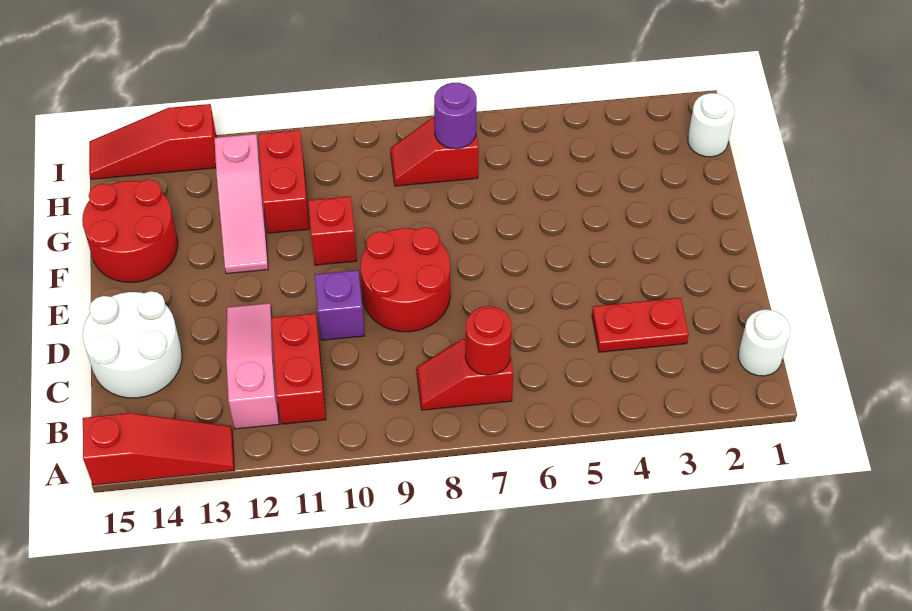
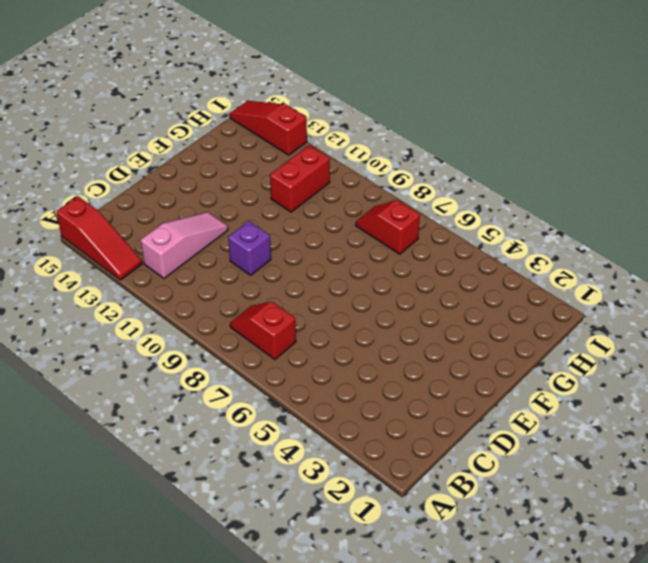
none -> white 1x1 round brick [738,310,790,376]
none -> red 1x2 brick [271,313,326,424]
none -> red 1x2 plate [592,298,689,352]

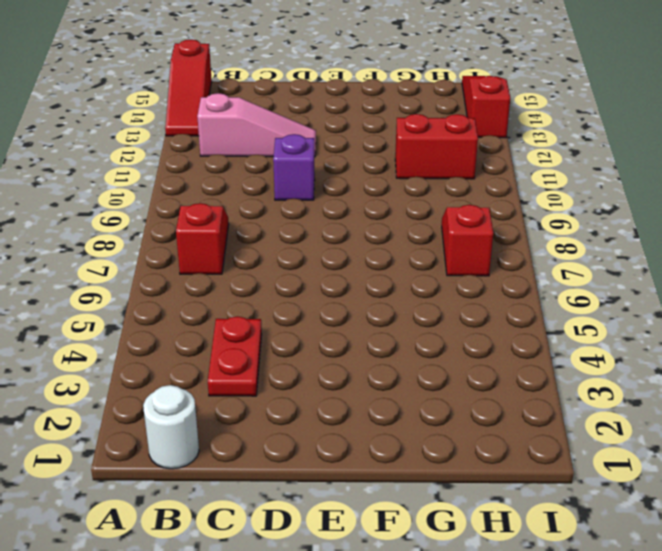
none -> red 1x2 brick [271,313,326,424]
none -> white 2x2 round brick [83,291,182,398]
none -> red 2x2 round brick [360,227,450,332]

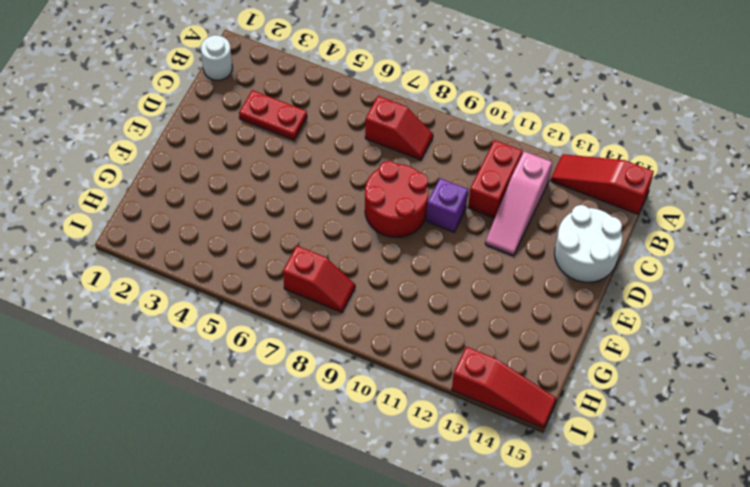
none -> red 1x1 brick [308,196,357,265]
none -> pink 1x3 slope [215,134,268,274]
none -> red 2x2 round brick [82,180,178,282]

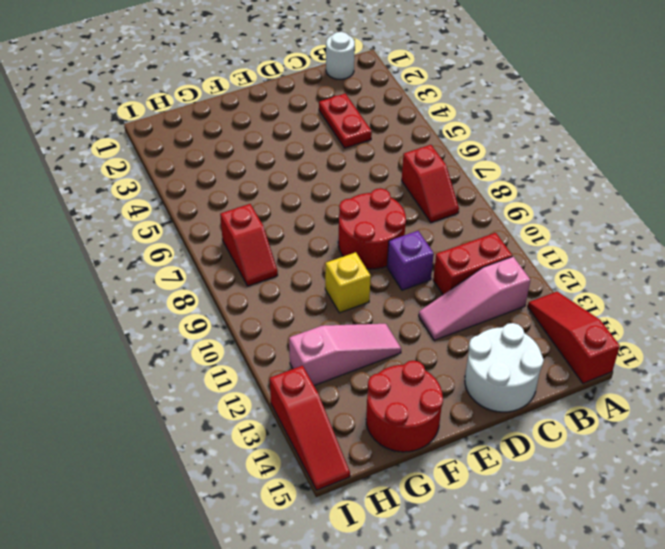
yellow 1x1 brick [325,252,371,313] -> red 1x1 brick [308,196,357,265]
none -> red 1x2 brick [258,130,309,233]
none -> white 1x1 round brick [688,93,735,157]
none -> red 1x1 round brick [465,306,512,375]

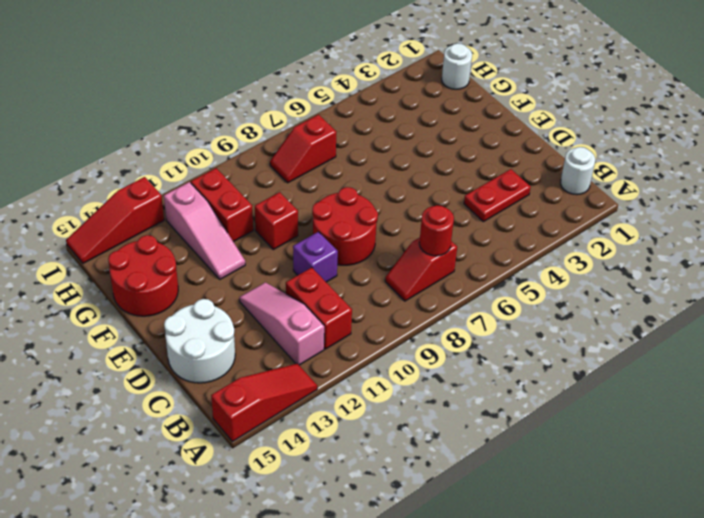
none -> purple 1x1 round brick [434,83,477,149]

